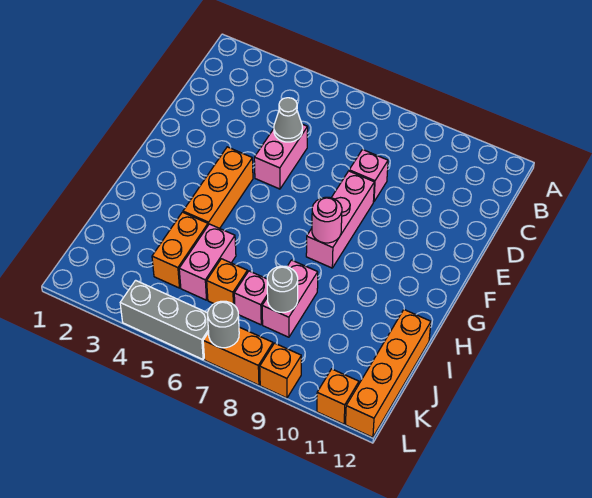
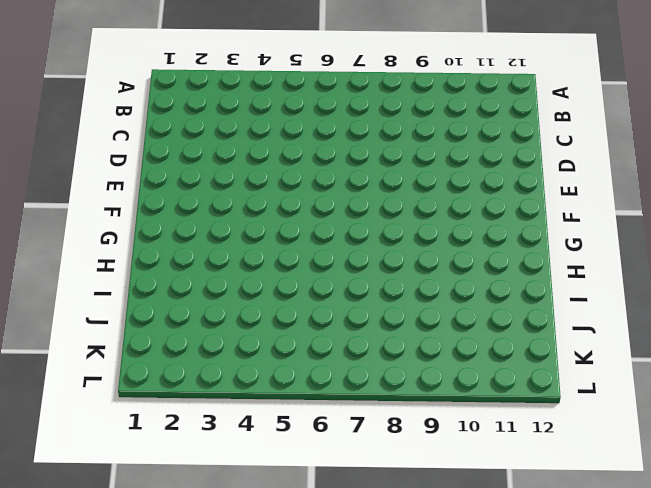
none -> pink 1x2 brick [254,124,308,189]
none -> pink 1x1 brick [349,150,388,202]
none -> pink 1x3 brick [306,171,374,268]

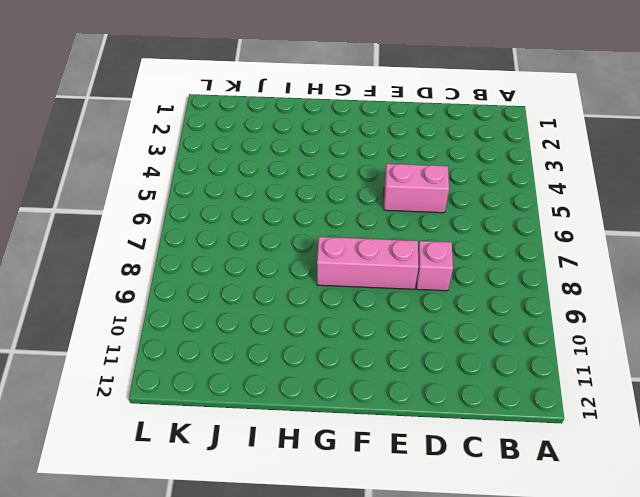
none -> orange 1x3 brick [183,147,253,228]
none -> orange 1x2 brick [152,212,208,288]
none -> pink 1x2 brick [179,224,236,300]

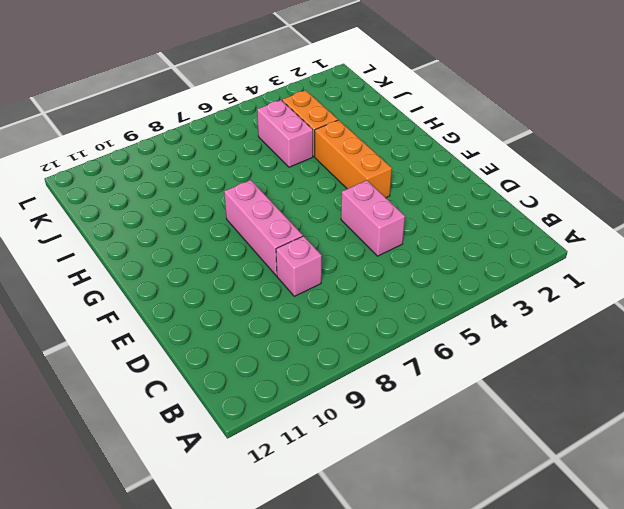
none -> pink 1x2 brick [262,260,318,337]
none -> orange 1x4 brick [346,310,431,437]
none -> orange 1x1 brick [207,259,248,305]

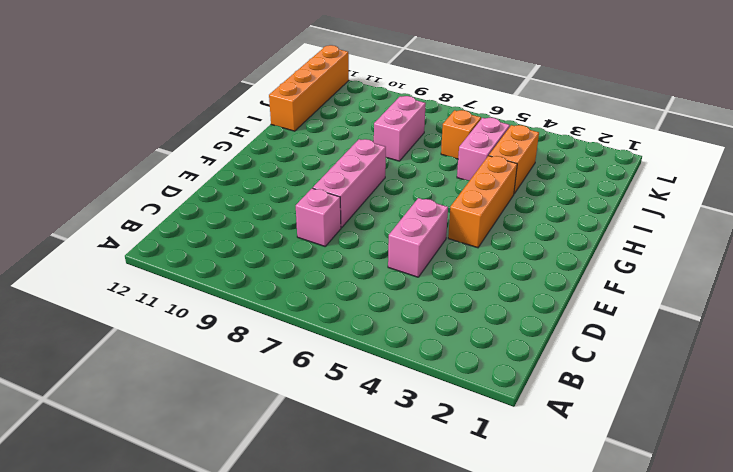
none -> pink 1x1 brick [234,271,268,325]
none -> grey 1x3 brick [120,280,209,359]
none -> orange 1x2 brick [203,327,273,385]

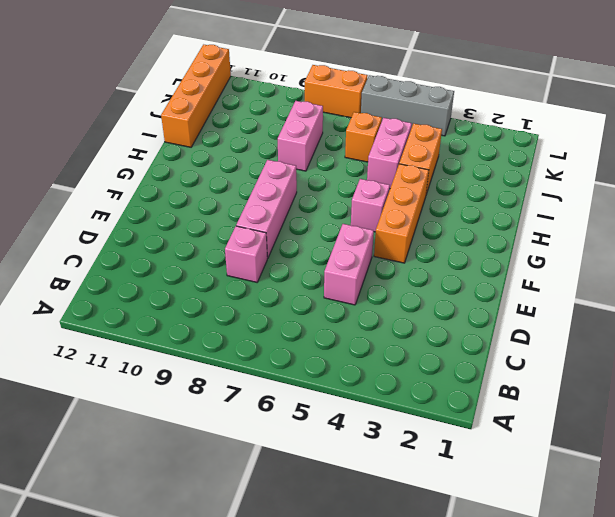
pink 1x1 brick [351,179,390,232] -> pink 1x1 brick moved to [234,271,268,325]
none -> orange 1x1 brick [260,343,301,398]
none -> orange 1x1 brick [317,369,359,424]
none -> grey 1x1 cone [274,98,302,142]

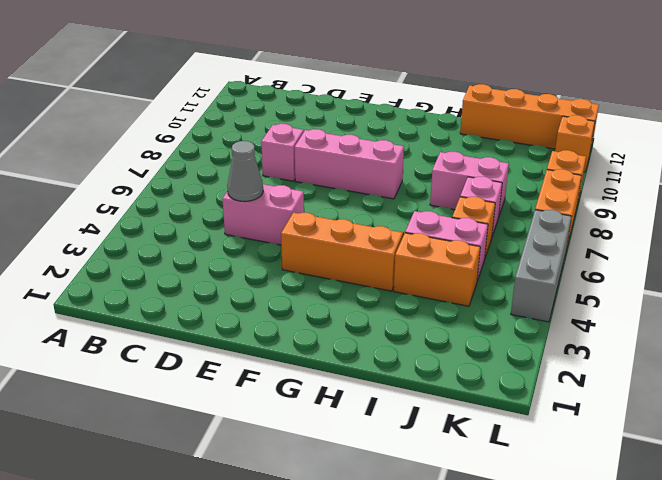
none -> pink 1x1 round brick [312,197,342,243]
none -> grey 1x1 round brick [267,266,298,312]
none -> grey 1x1 round brick [208,301,239,348]

